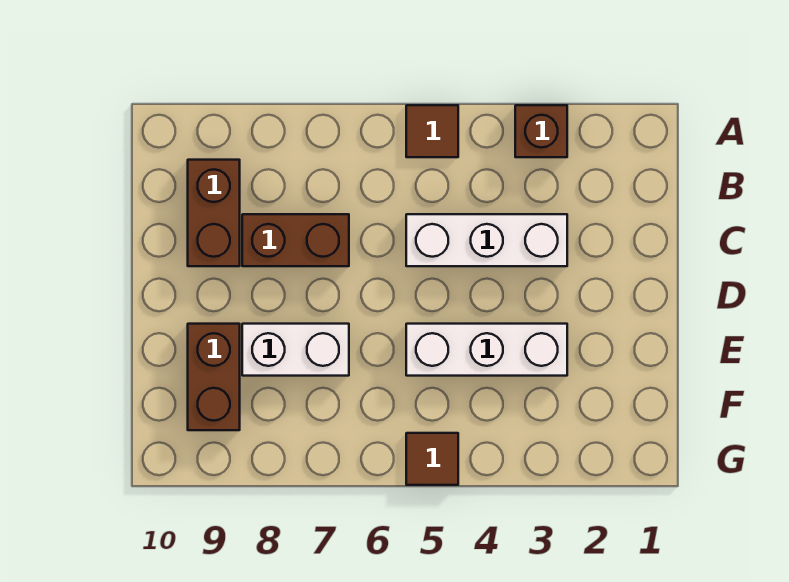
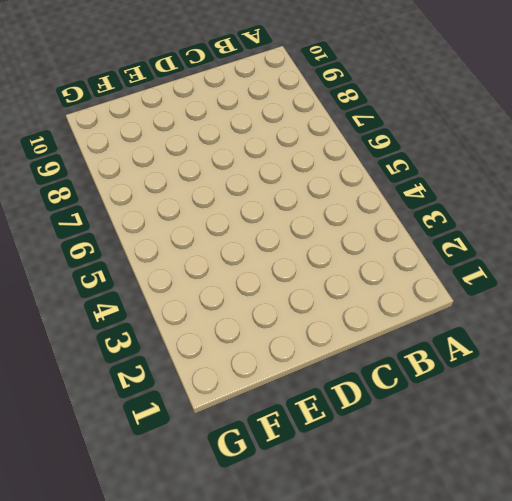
none -> brown 1x1 brick [515,105,567,157]
none -> brown 1x1 tile [406,105,458,157]

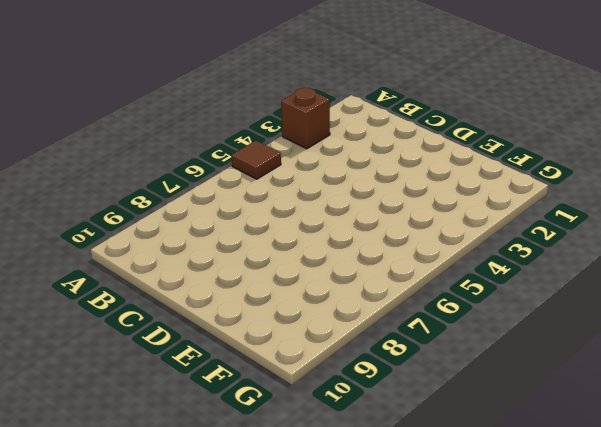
none -> brown 1x2 brick [188,160,240,266]
none -> white 1x3 brick [406,214,567,266]

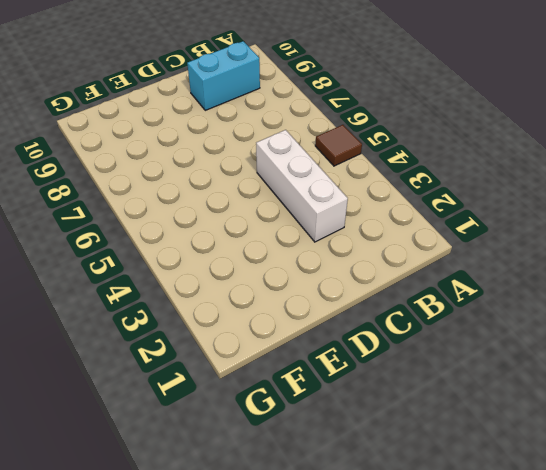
cyan 1x2 brick [187,41,260,110] -> brown 1x2 brick [188,160,240,266]
none -> brown 1x1 brick [515,105,567,157]
none -> brown 1x2 brick [242,214,349,266]

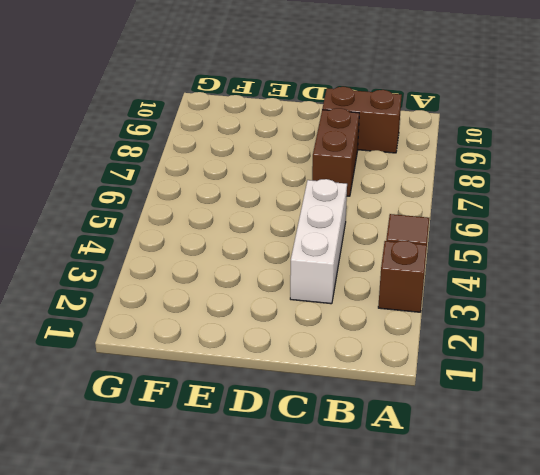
none -> white 1x3 brick [406,324,567,376]
none -> white 1x2 brick [242,324,349,376]

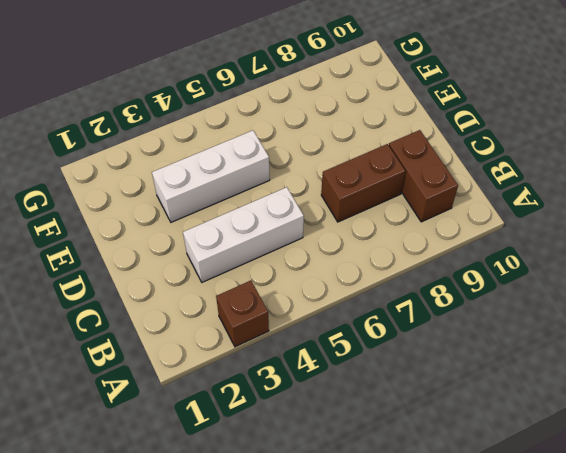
none -> brown 1x1 tile [406,105,458,157]
none -> white 1x2 brick [242,324,349,376]

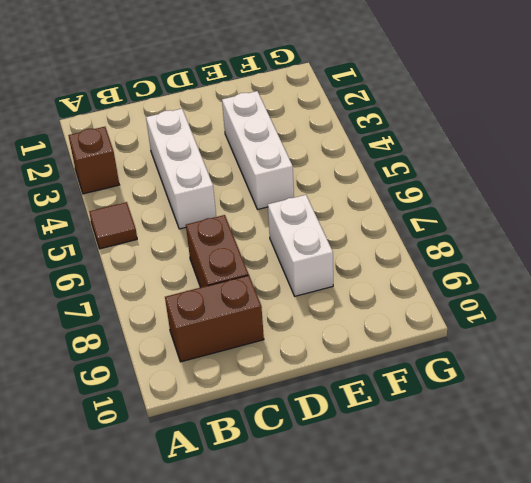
none -> brown 1x2 brick [188,324,240,430]
none -> brown 1x1 tile [406,433,458,485]

